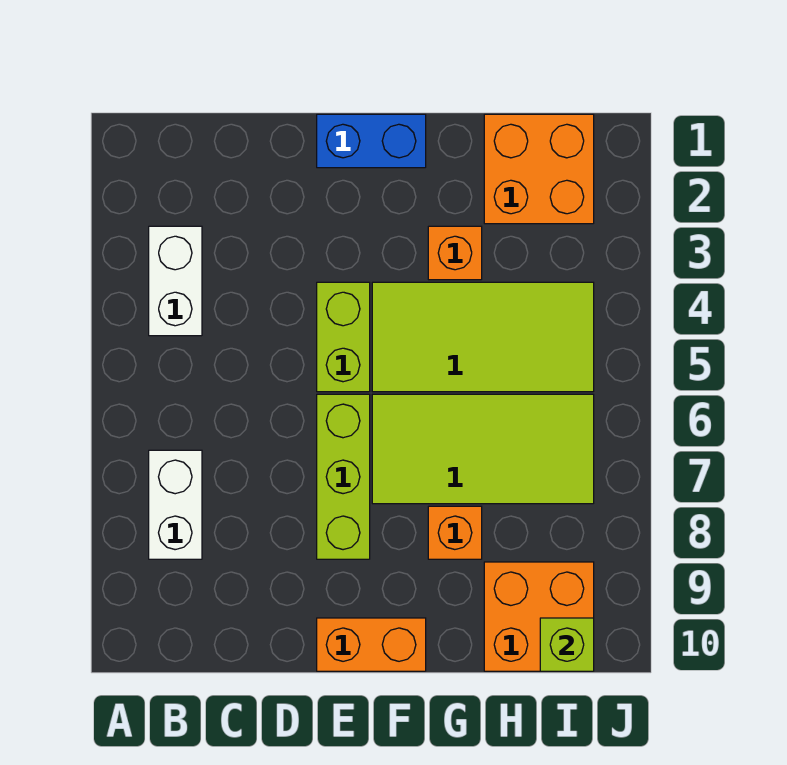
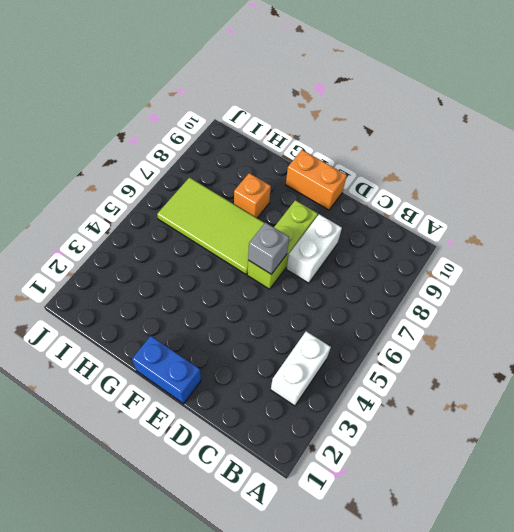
white 1x2 brick [287,214,342,283] -> white 1x2 brick moved to [149,450,202,559]
grey 1x1 brick [248,223,289,274] -> none
none -> lime 1x2 brick [317,282,370,392]
none -> lime 2x4 tile [372,282,594,392]
none -> orange 1x1 brick [428,226,482,280]

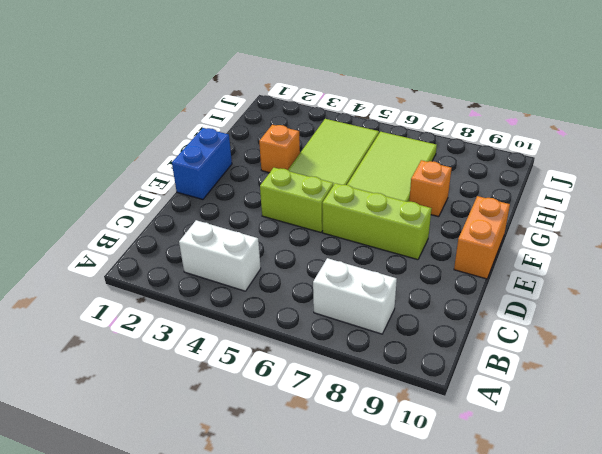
none -> orange 2x2 brick [484,114,594,224]
none -> orange 2x2 brick [484,562,594,671]
none -> lime 1x1 brick [540,618,594,671]

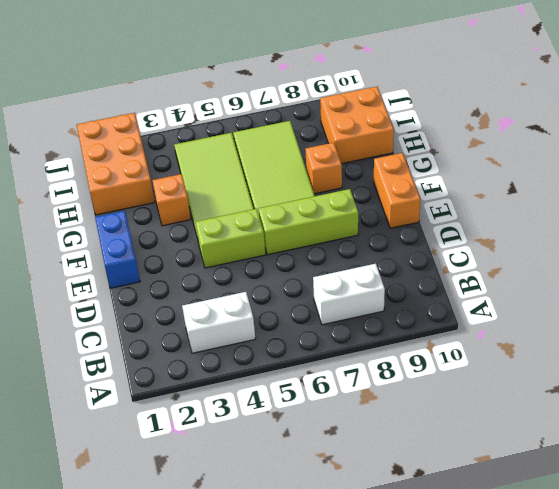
orange 2x3 brick [77,113,155,215] -> orange 2x2 brick [484,114,594,224]
none -> lime 1x1 brick [540,618,594,671]

